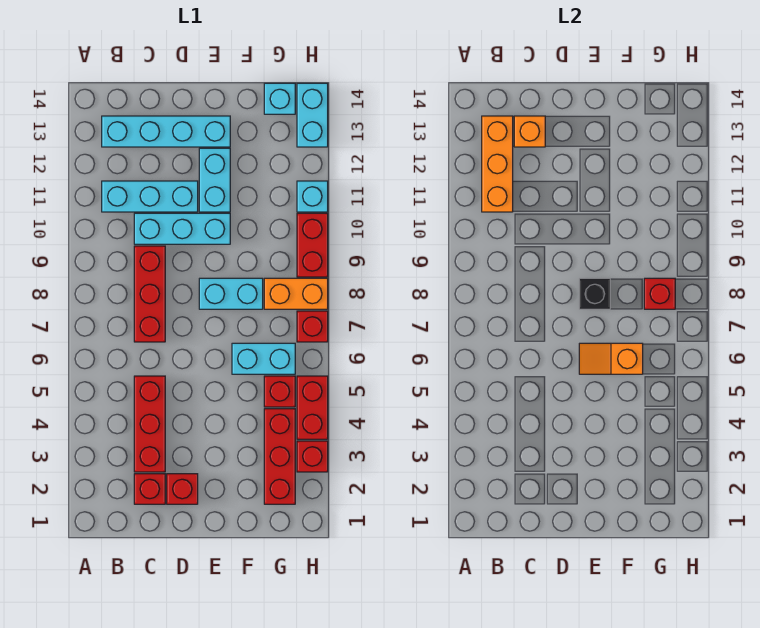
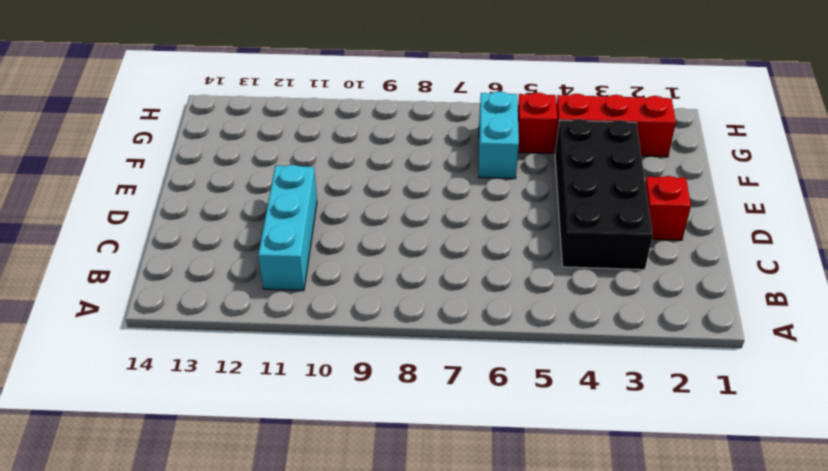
black 2x4 brick [555,119,653,270] -> red 1x3 brick [134,376,165,472]
none -> cyan 1x4 brick [102,116,230,147]
none -> red 1x1 brick [134,474,165,504]
none -> red 1x3 brick [134,246,165,342]

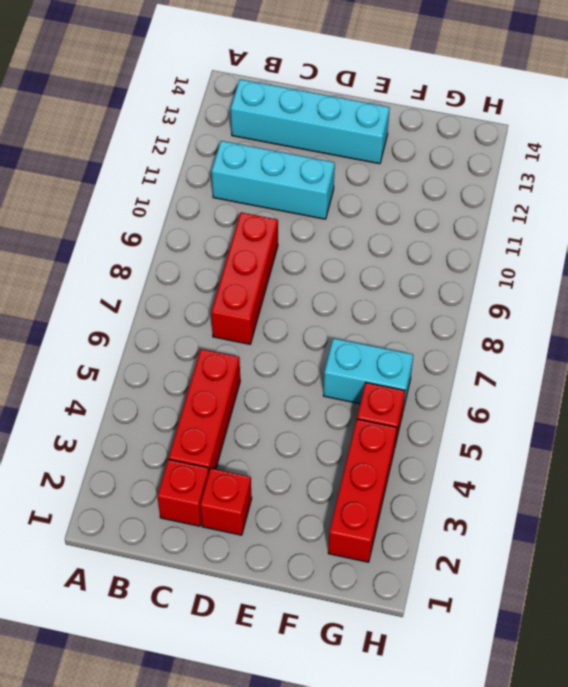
none -> cyan 1x3 brick [134,213,230,244]
none -> cyan 1x2 brick [199,278,263,309]
none -> cyan 1x2 brick [199,148,230,212]

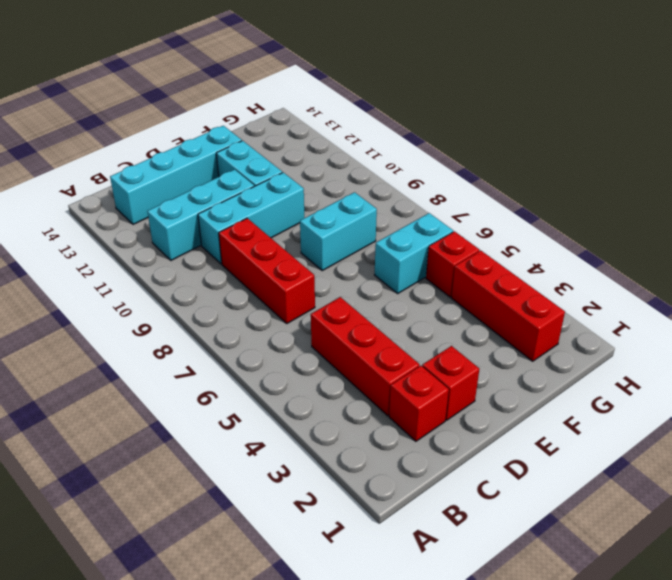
none -> orange 1x2 brick [264,278,328,309]
none -> cyan 1x1 brick [264,83,295,114]
none -> red 1x1 brick [297,441,328,472]

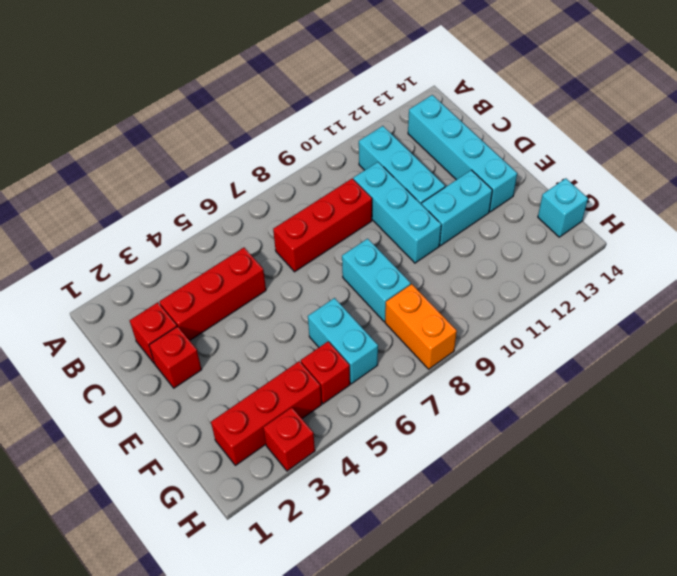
none -> red 1x2 brick [297,376,328,439]
none -> red 1x1 brick [297,311,328,342]
none -> red 1x2 brick [297,213,328,277]

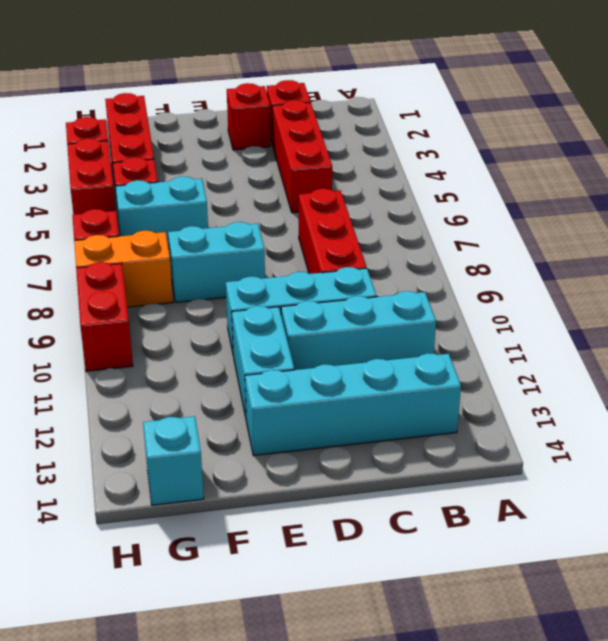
none -> cyan 1x1 brick [297,181,328,212]
none -> cyan 1x2 brick [297,83,328,147]
none -> orange 1x3 brick [482,116,513,212]

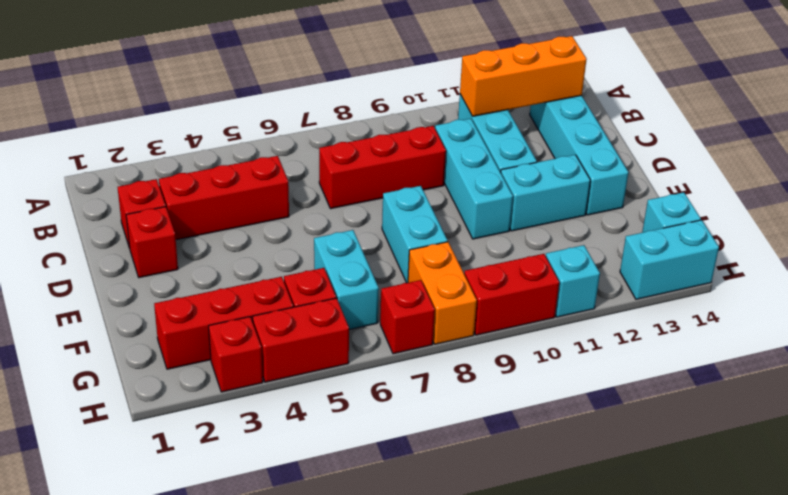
none -> orange 1x1 brick [514,116,545,147]
none -> orange 1x2 slope [579,343,643,374]
none -> black 1x1 brick [579,278,610,309]

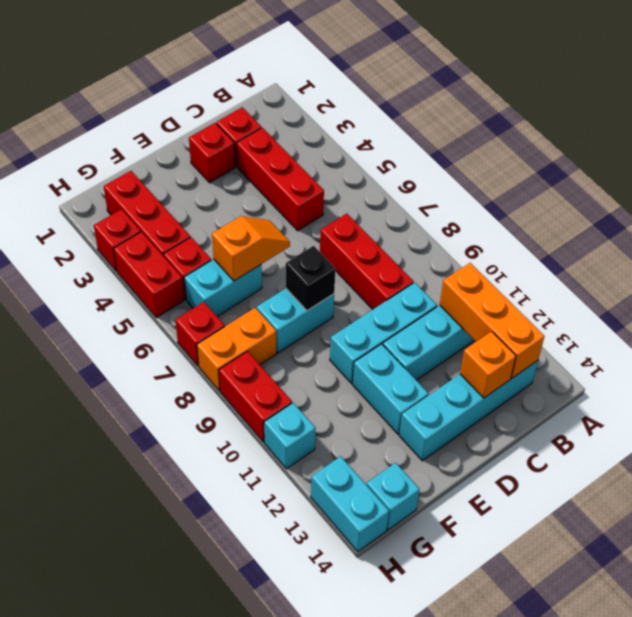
none -> red 1x1 brick [644,278,675,309]

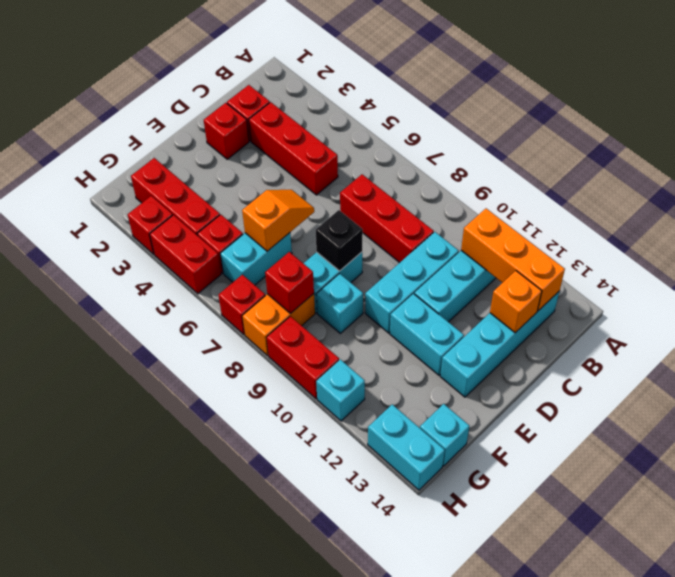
cyan 1x1 brick [316,274,363,333] -> none

